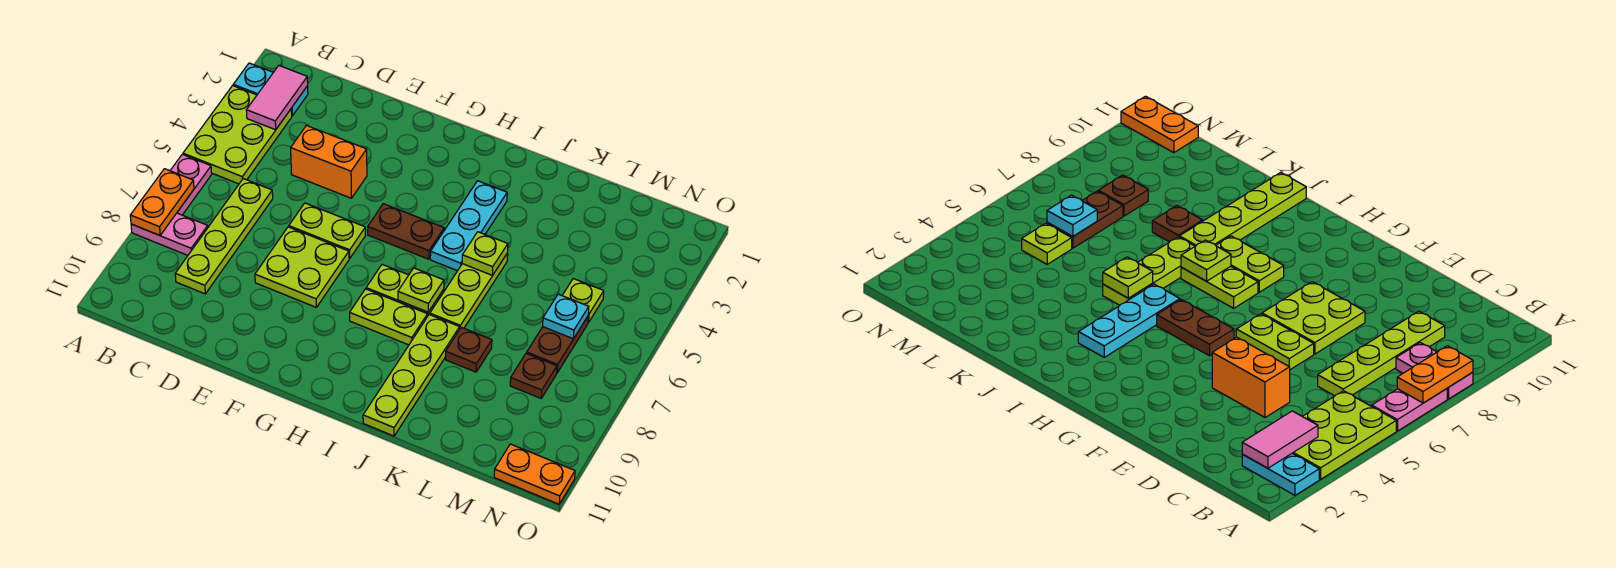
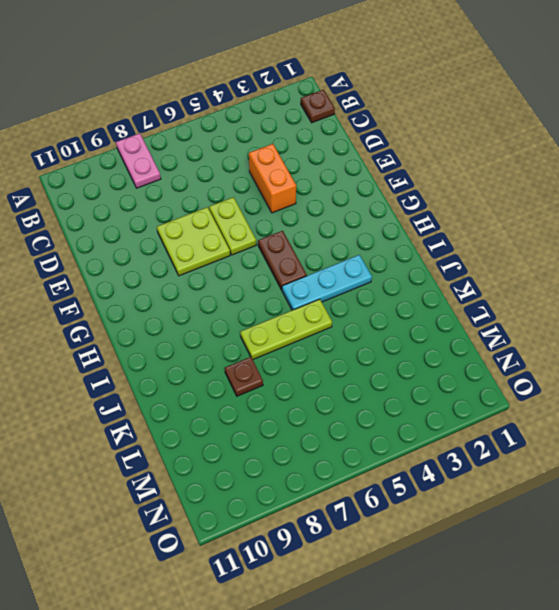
brown 1x1 plate [301,90,335,123] -> brown 1x1 plate moved to [510,353,557,398]
none -> cyan 1x2 plate [233,63,308,116]
none -> lime 2x3 plate [183,86,292,184]
none -> pink 1x2 plate [170,154,212,215]

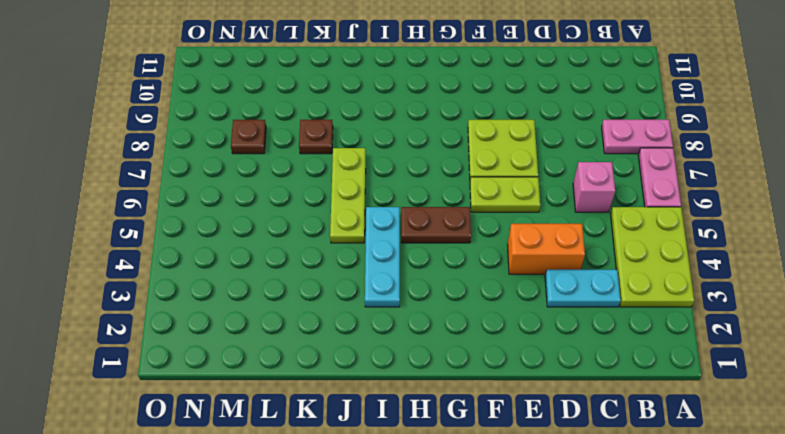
cyan 1x2 plate [545,270,621,307] -> cyan 1x2 plate moved to [233,63,308,116]
pink 1x1 brick [573,162,615,212] -> lime 1x4 plate [175,179,273,294]
none -> lime 1x2 plate [366,264,444,315]
none -> lime 1x2 plate [350,289,428,345]
none -> lime 1x4 plate [363,315,460,436]

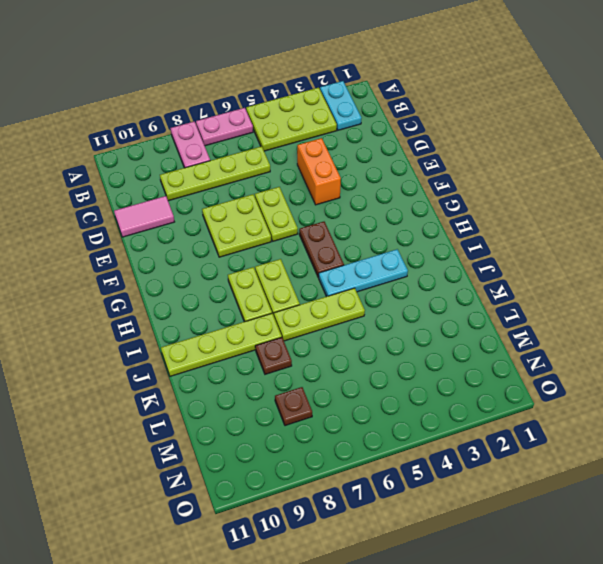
pink 1x2 tile [114,196,174,237] -> pink 1x2 tile moved to [246,66,308,130]
none -> lime 1x1 plate [562,279,604,323]
none -> brown 1x2 plate [527,316,588,373]
none -> orange 1x2 plate [494,444,575,504]

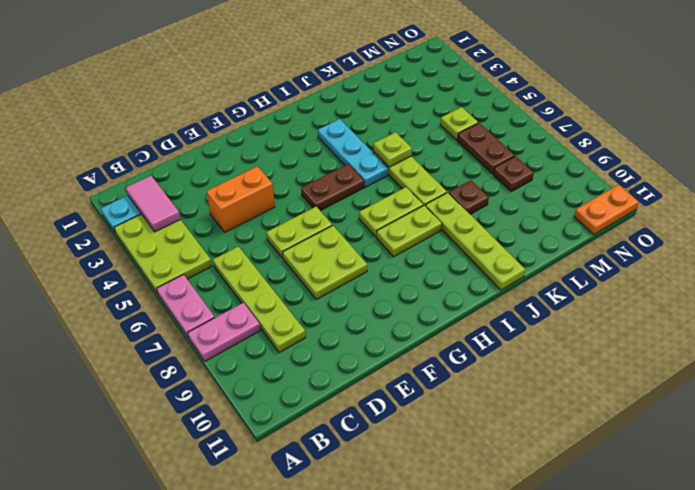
none -> orange 1x2 plate [130,169,194,235]
none -> lime 1x1 plate [398,268,444,312]
none -> cyan 1x1 plate [543,294,589,339]

